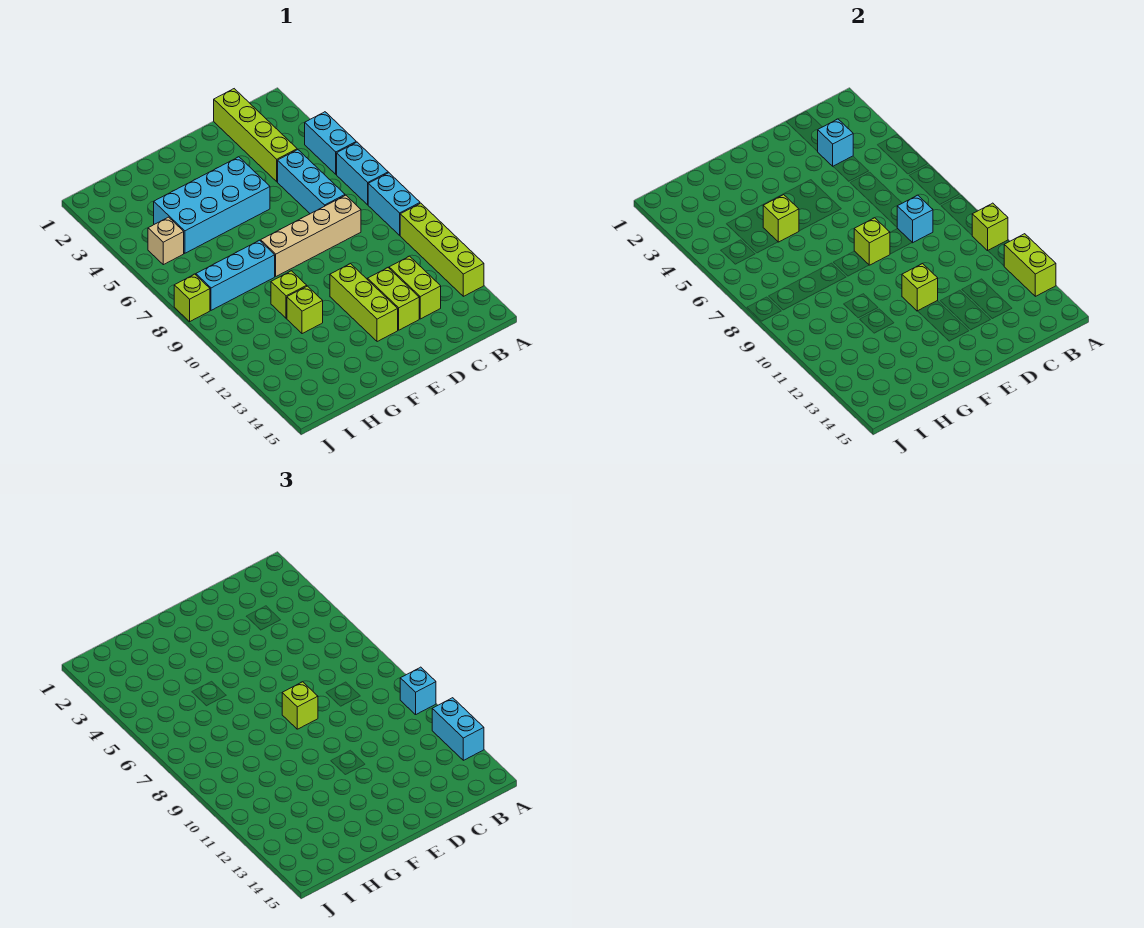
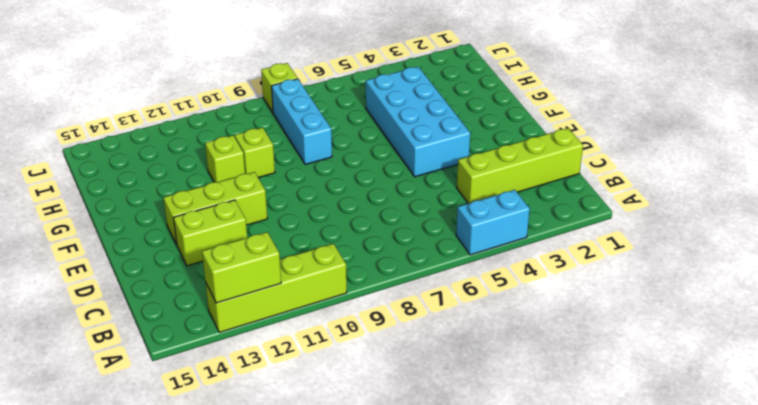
none -> cyan 1x2 brick [337,142,388,205]
none -> cyan 1x2 brick [368,173,420,235]
none -> cyan 1x3 brick [278,150,345,214]

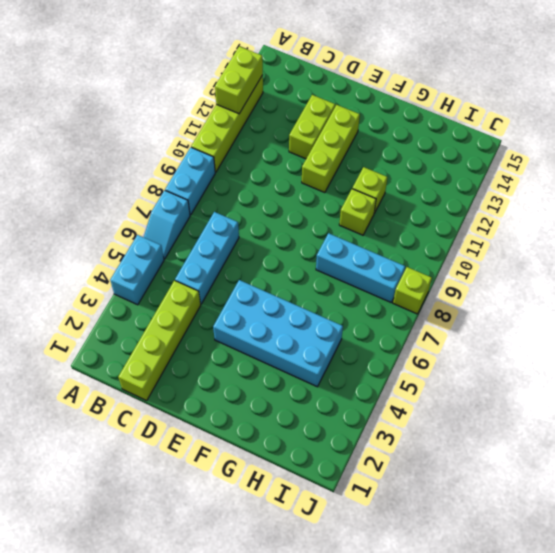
cyan 1x2 slope [144,190,190,259] -> cyan 1x2 brick [337,142,388,205]
none -> tan 1x4 brick [261,195,361,276]
none -> lime 1x2 brick [389,256,441,319]
none -> tan 1x1 brick [148,217,184,265]

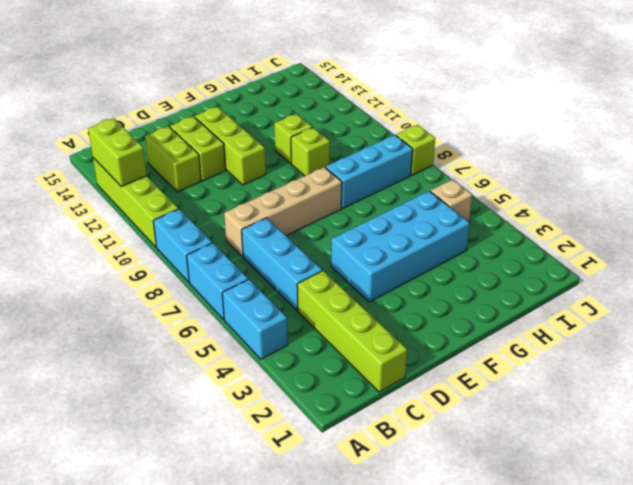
none -> lime 1x1 brick [972,203,1008,251]
none -> cyan 1x1 brick [817,119,853,166]
none -> cyan 1x1 brick [897,195,933,243]

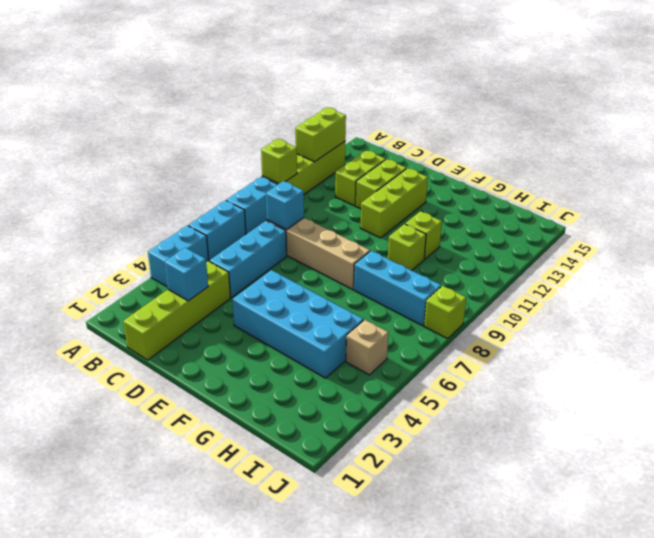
none -> lime 1x1 brick [854,218,890,265]
none -> lime 1x1 brick [902,264,938,311]
none -> lime 1x1 brick [763,195,799,242]

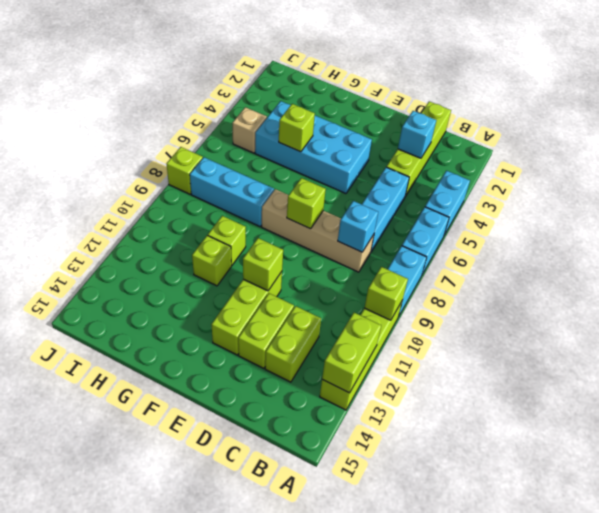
none -> cyan 1x1 brick [400,667,436,715]
none -> cyan 1x2 brick [432,698,484,760]
none -> lime 1x1 brick [282,682,318,729]

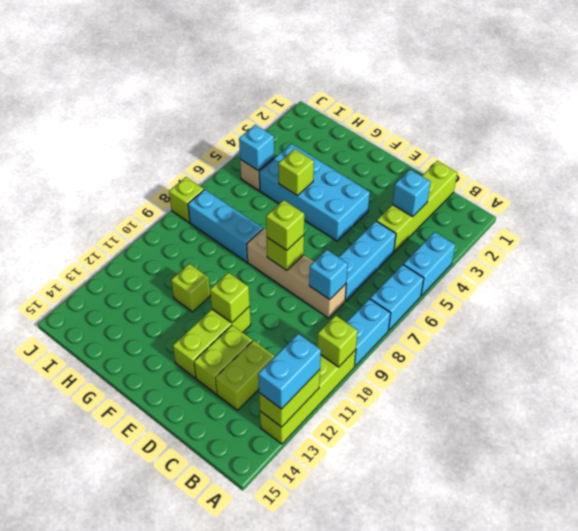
cyan 1x1 brick [239,125,274,170] -> cyan 1x1 brick moved to [400,667,436,715]
none -> lime 1x1 brick [271,271,307,318]

